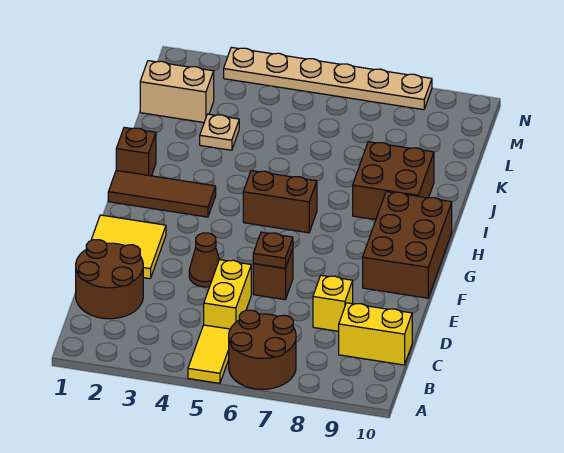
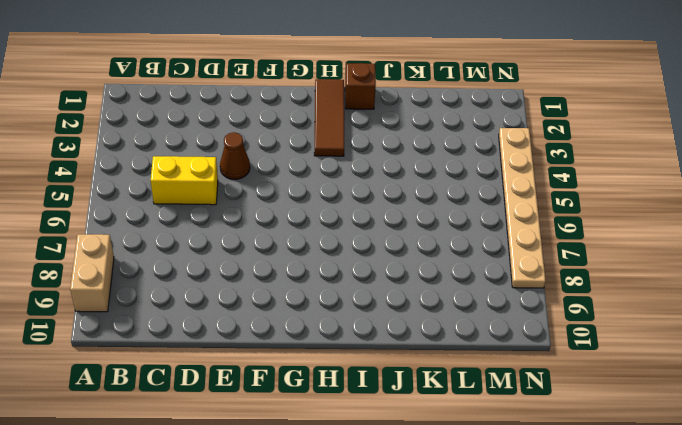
tan 1x2 brick [70,234,114,312] -> tan 1x2 brick moved to [140,61,214,123]
none -> yellow 1x2 tile [188,325,230,383]
none -> brown 2x2 round brick [229,310,296,389]
none -> brown 2x2 round brick [76,240,143,319]

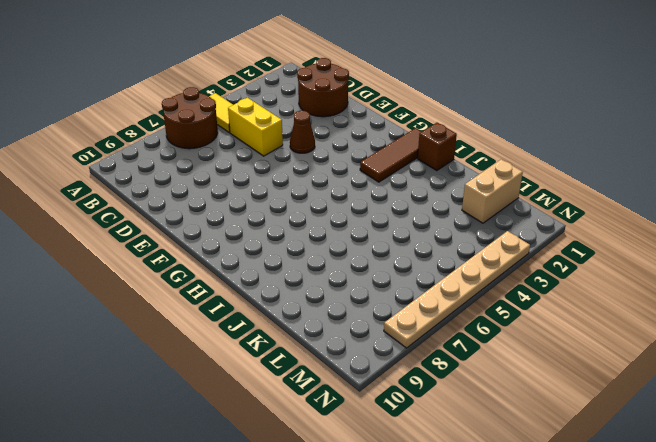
none -> yellow 1x2 brick [339,303,412,365]
none -> yellow 1x1 brick [313,275,353,331]
none -> yellow 2x2 tile [91,215,166,279]

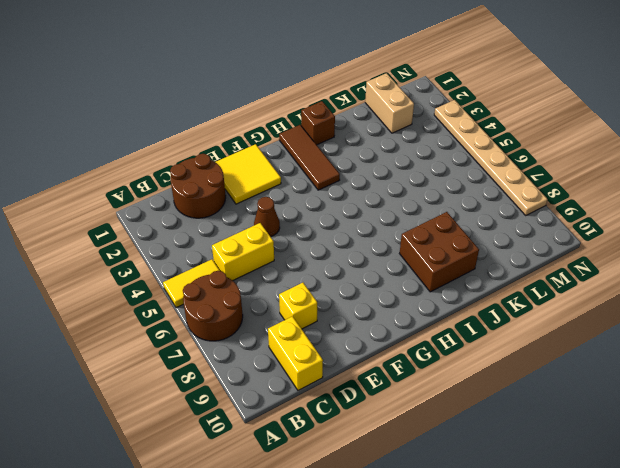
none -> brown 1x1 brick [253,249,293,300]
none -> brown 2x3 brick [363,192,452,298]
none -> brown 1x2 brick [243,171,317,233]

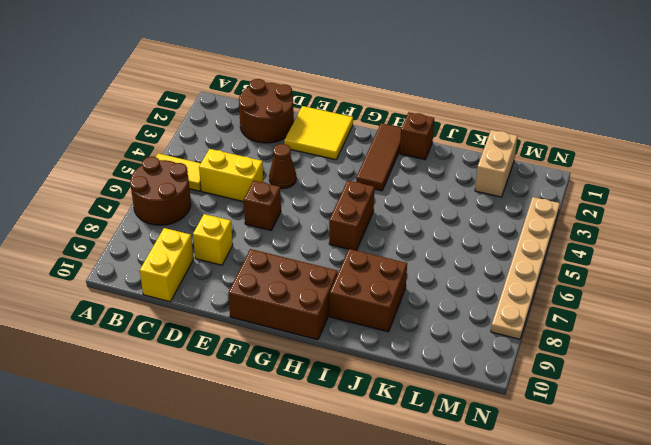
none -> tan 1x1 plate [200,114,239,150]
none -> brown 1x1 plate [253,232,293,268]

